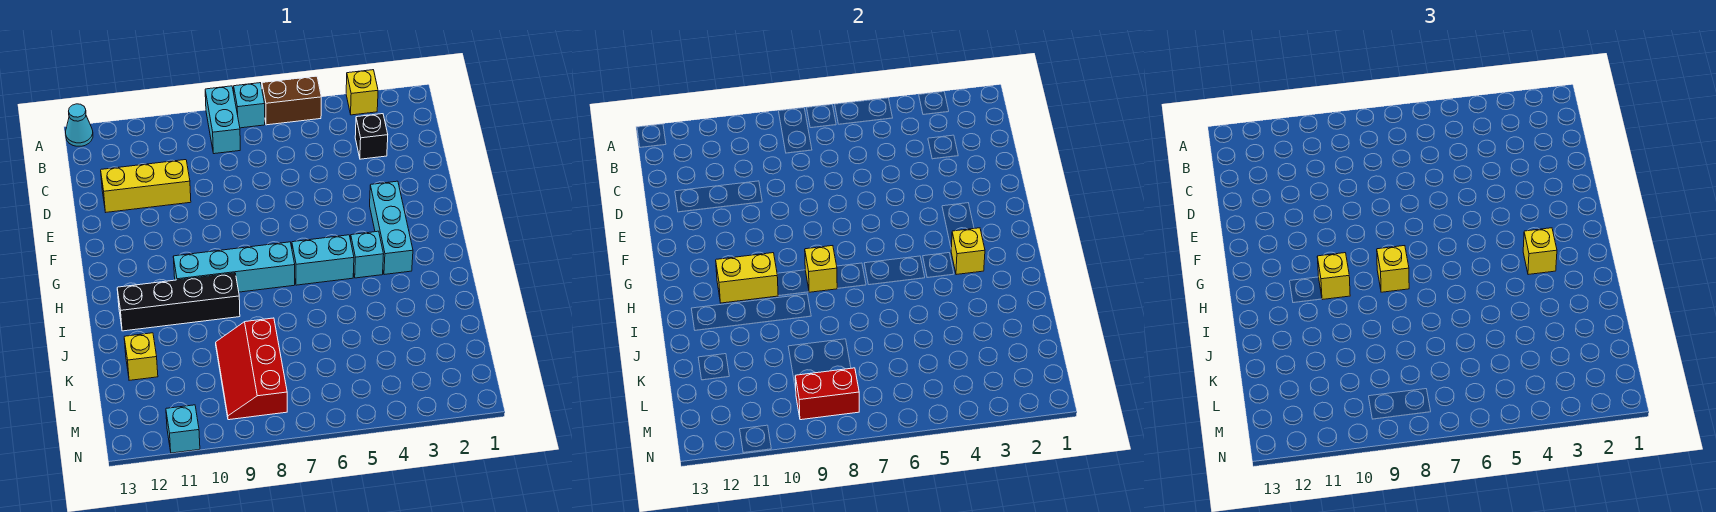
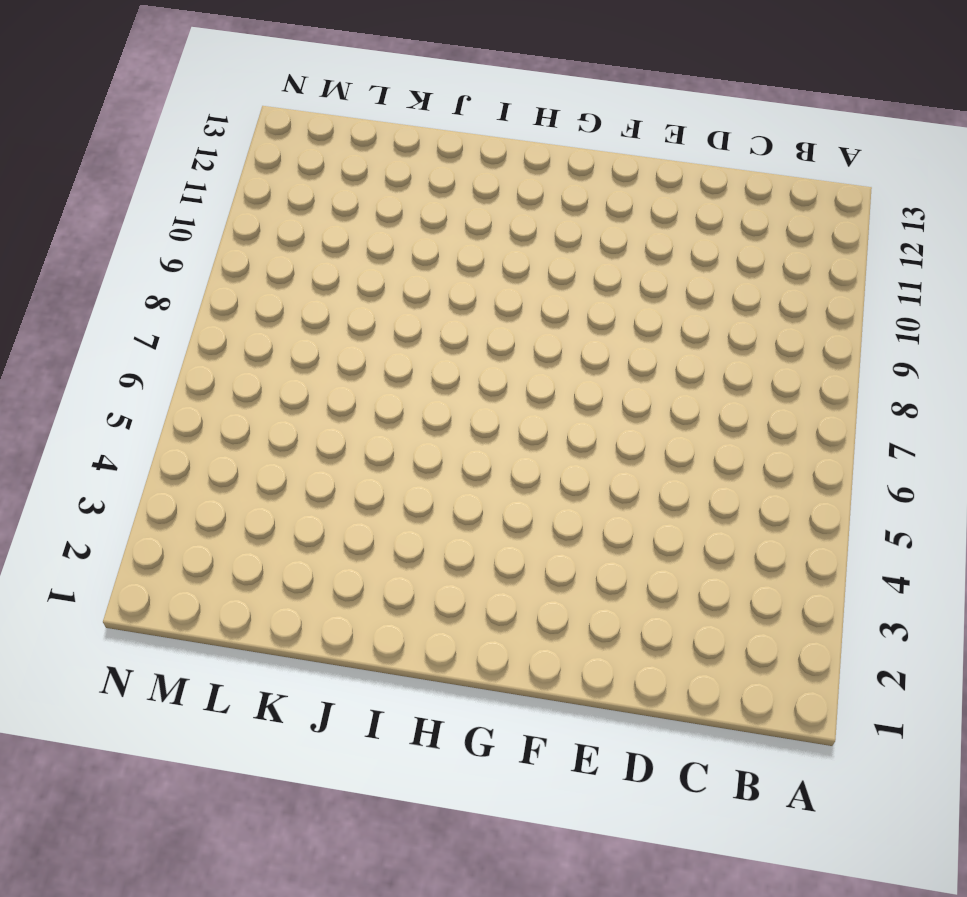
none -> yellow 1x1 brick [346,70,378,115]
none -> brown 1x2 brick [262,76,321,125]
none -> cyan 1x1 brick [234,83,265,128]

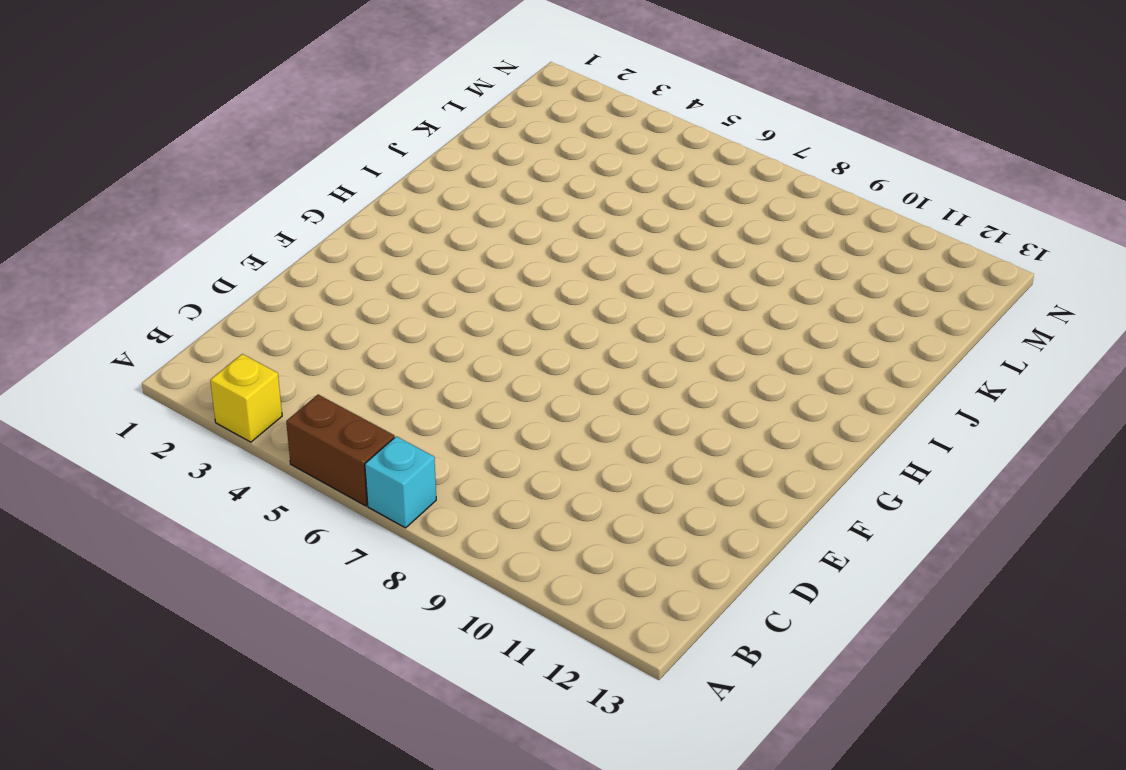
none -> cyan 1x2 brick [205,86,240,154]
none -> cyan 1x1 cone [66,104,93,146]
none -> black 1x1 brick [355,114,388,159]

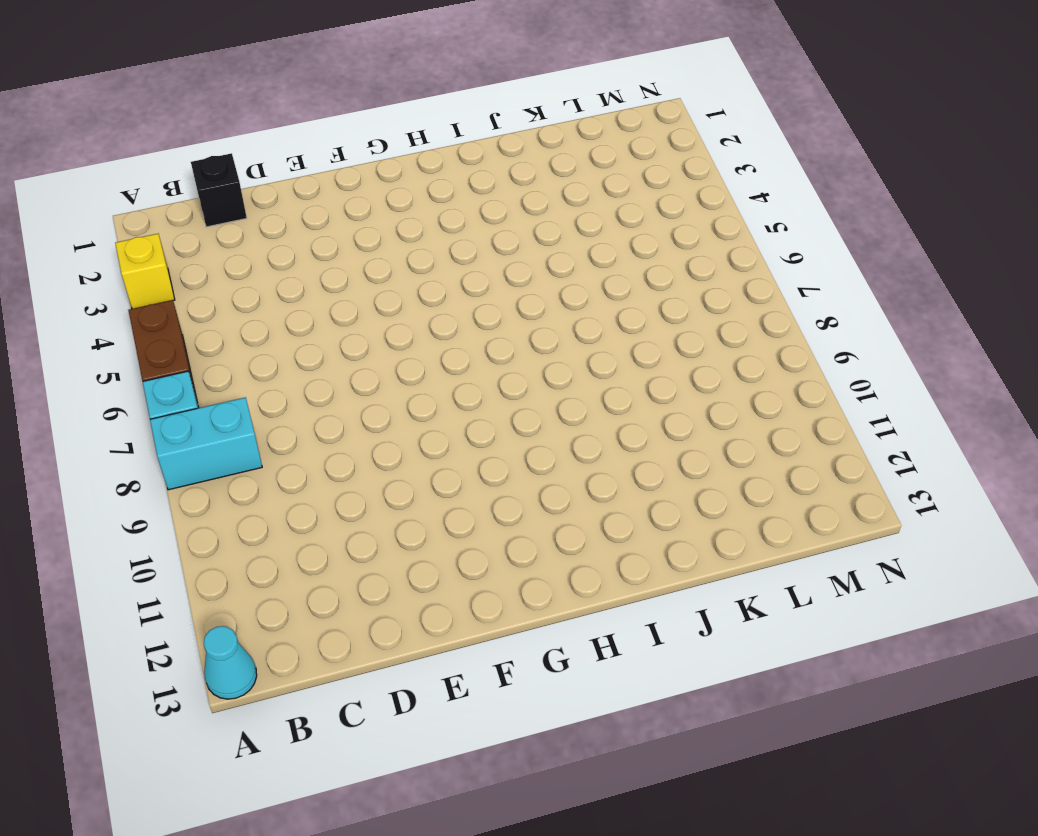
black 1x1 brick [191,153,247,227] -> black 1x1 brick moved to [355,114,388,159]
none -> yellow 1x3 brick [101,160,191,212]
none -> cyan 1x3 brick [370,181,413,275]
none -> cyan 1x1 brick [351,231,384,278]

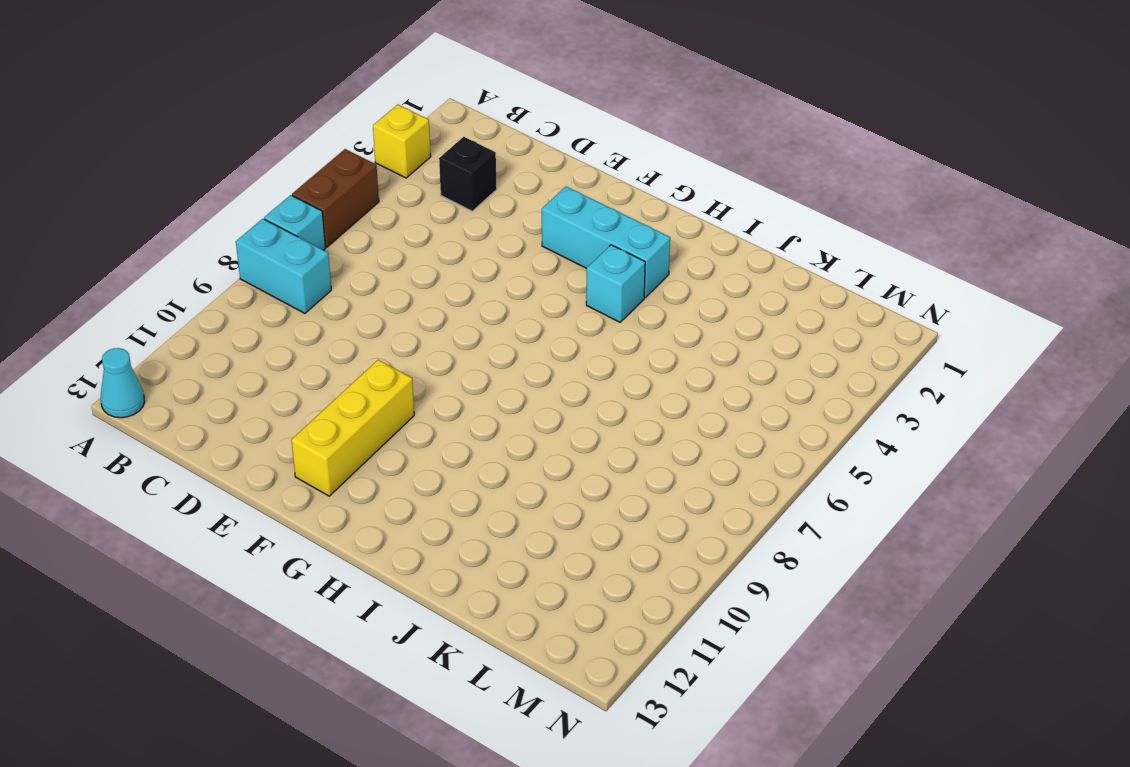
yellow 1x3 brick [291,360,414,496] -> yellow 1x3 brick moved to [101,160,191,212]
none -> cyan 1x2 brick [292,235,354,285]
none -> cyan 1x4 brick [173,242,295,292]
none -> black 1x4 brick [117,273,240,331]

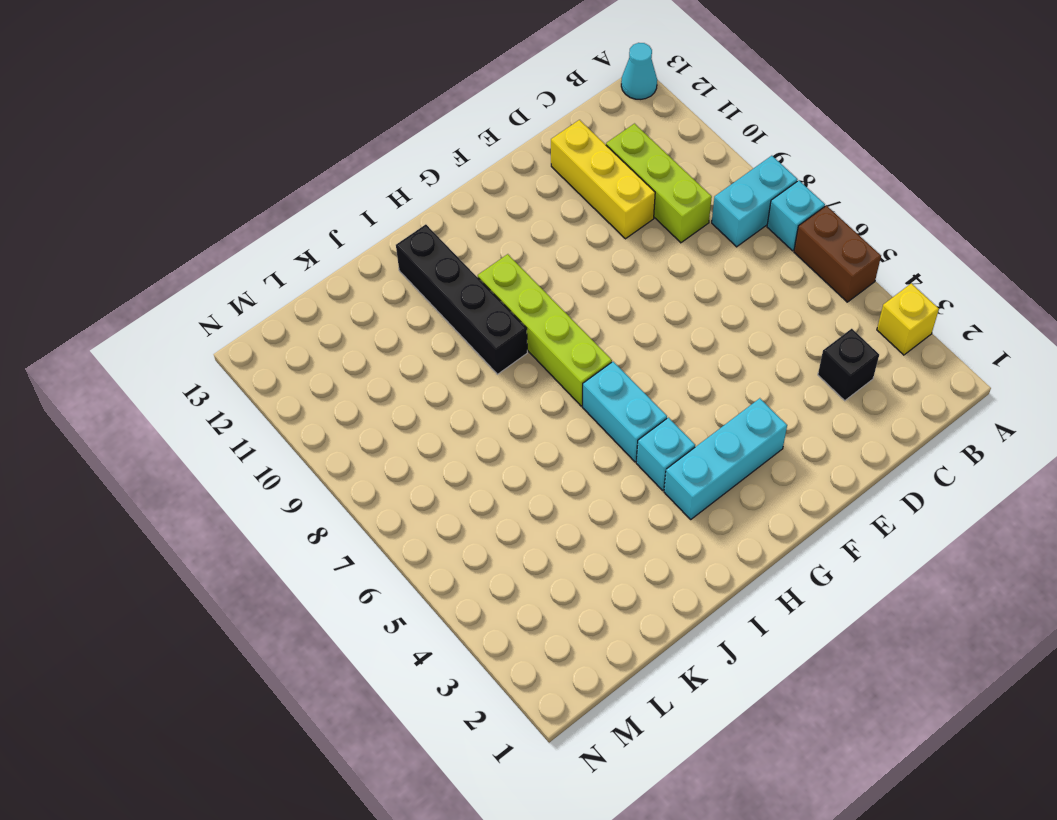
lime 1x3 brick [606,124,712,243] -> none
lime 1x4 brick [478,254,612,406] -> cyan 1x4 brick [173,242,295,292]
none -> red 2x3 slope [216,318,287,420]
none -> yellow 1x1 brick [124,333,158,380]
none -> cyan 1x1 brick [166,405,200,453]

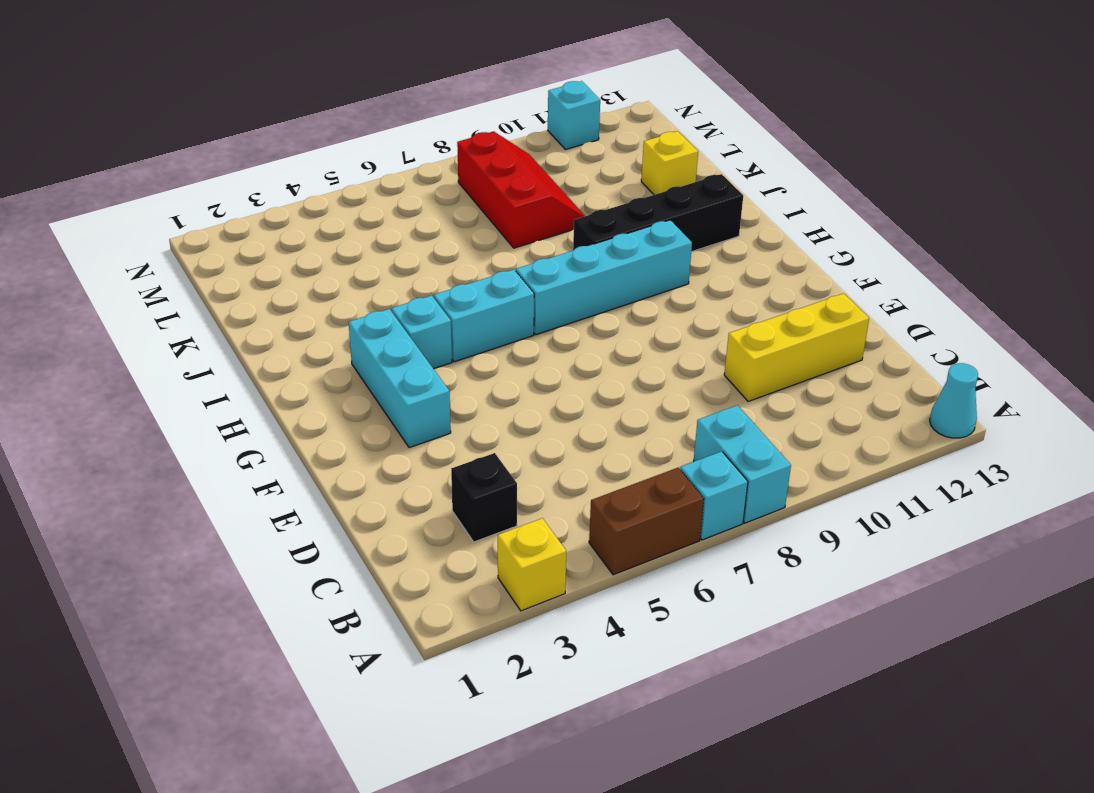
none -> yellow 1x1 brick [951,228,985,275]
none -> yellow 1x1 brick [805,246,838,292]
none -> yellow 1x2 brick [716,253,778,303]

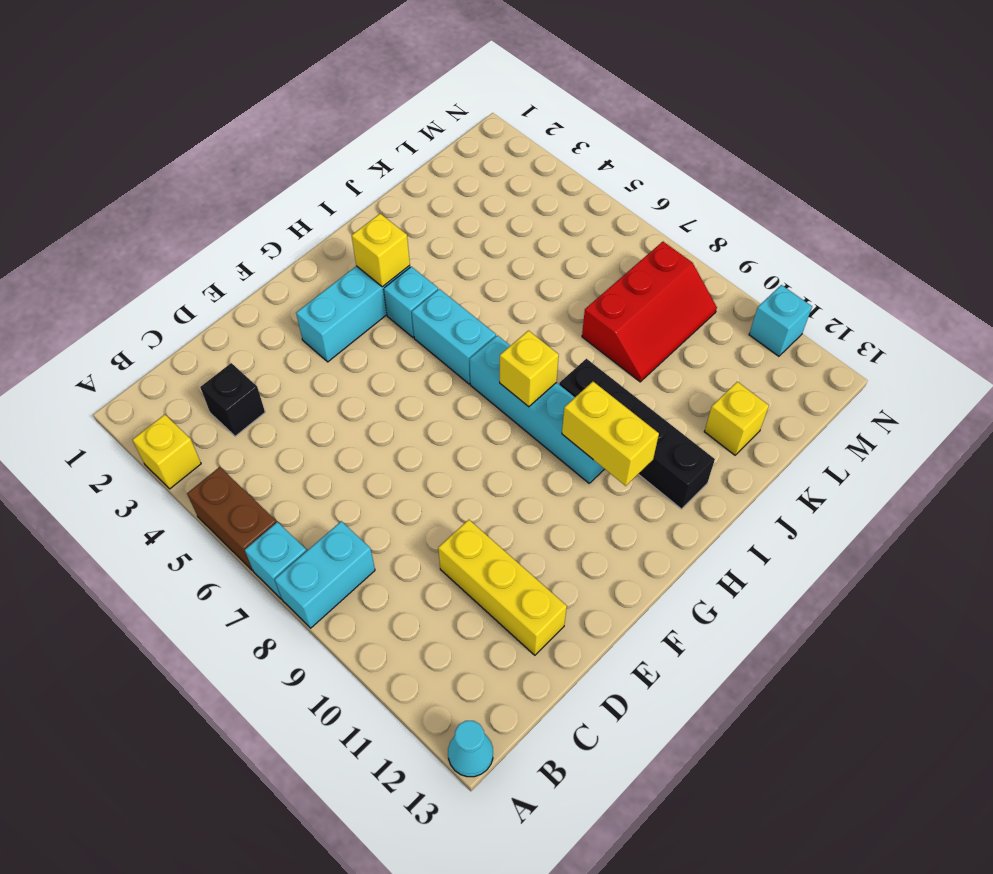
none -> red 1x2 brick [795,368,859,420]
none -> yellow 1x1 brick [1523,228,1557,275]
none -> yellow 1x1 brick [1377,246,1409,292]

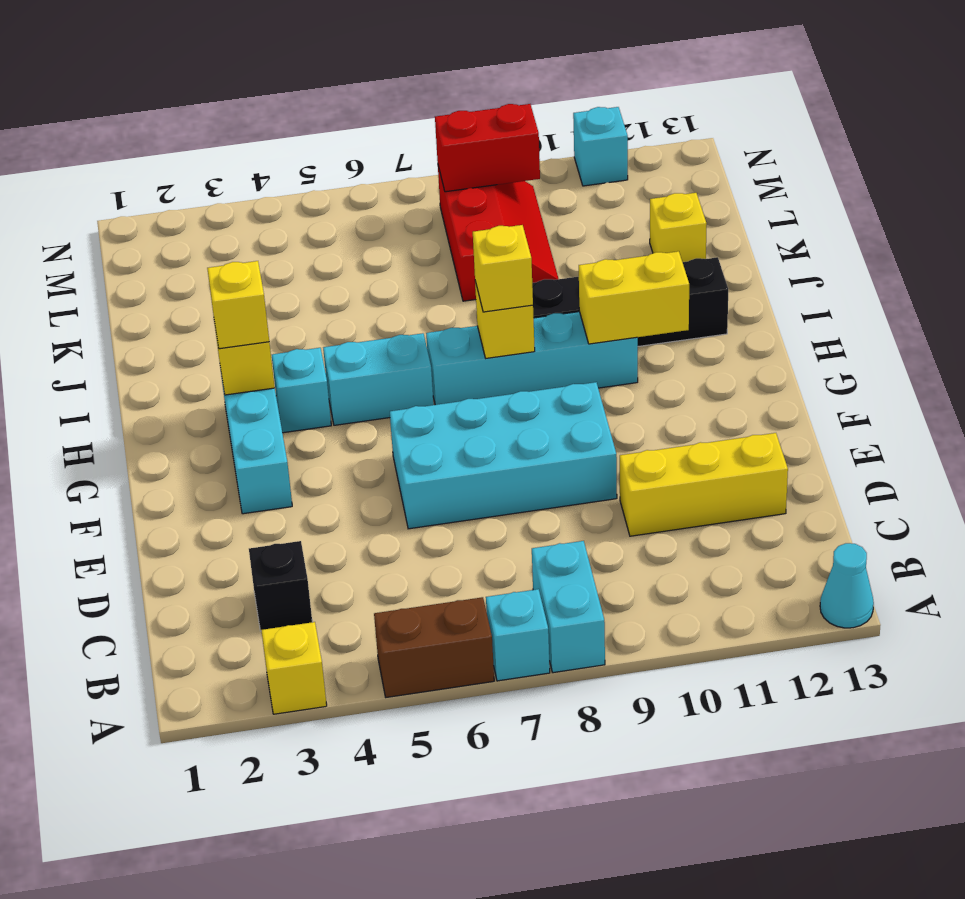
cyan 2x4 brick [390,382,617,529] -> none
none -> yellow 1x1 brick [1317,253,1350,300]

